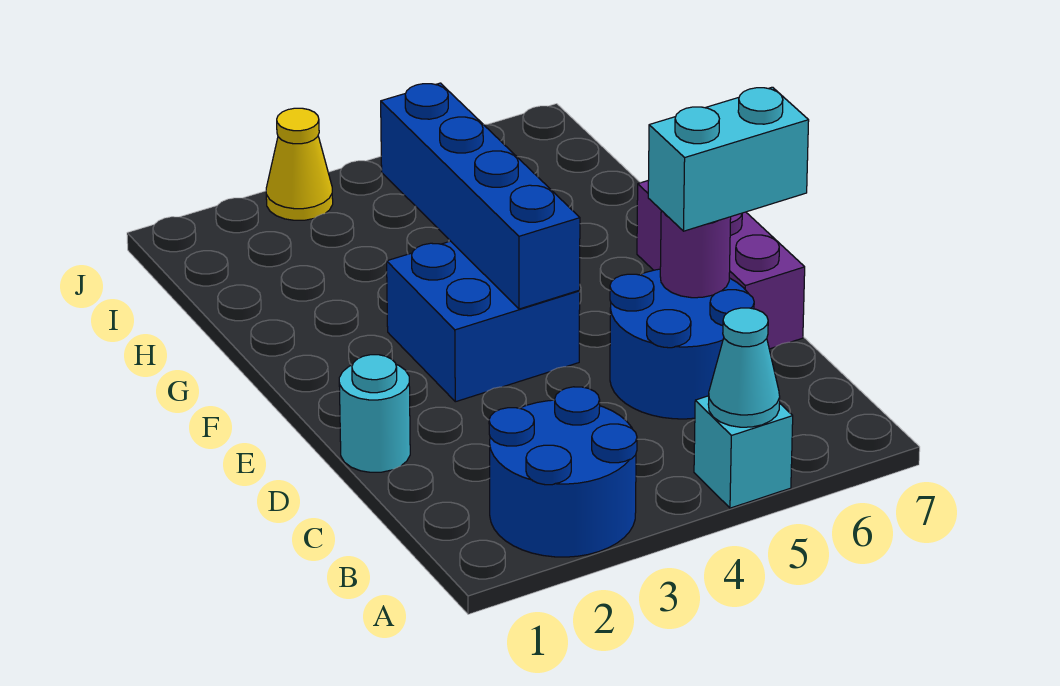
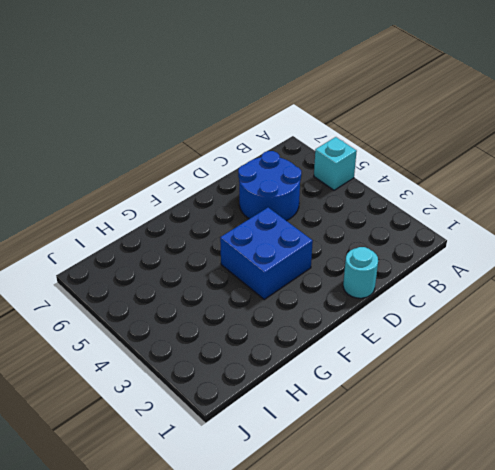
none -> blue 2x2 round brick [489,387,637,557]
none -> purple 1x3 brick [637,180,805,349]

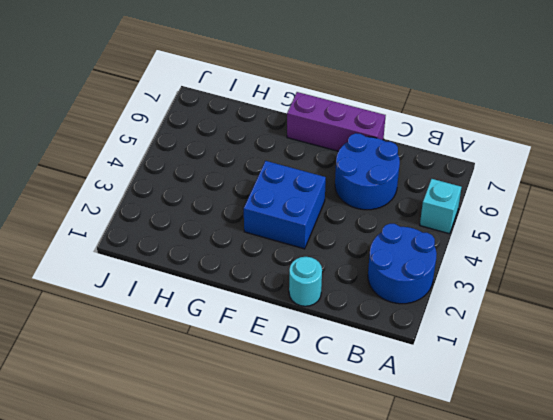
none -> yellow 1x1 cone [266,108,333,220]
none -> cyan 1x1 cone [708,308,780,427]

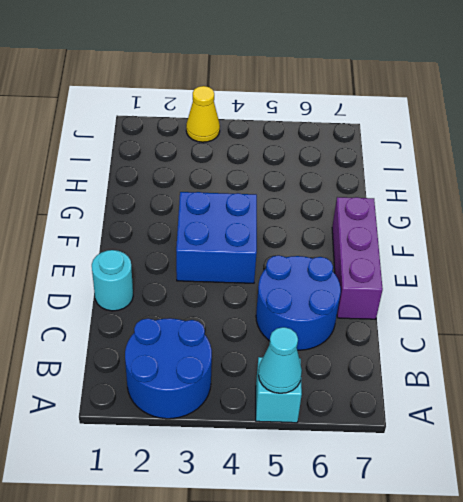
none -> purple 1x1 round brick [660,211,731,298]
none -> blue 1x4 brick [381,83,580,309]

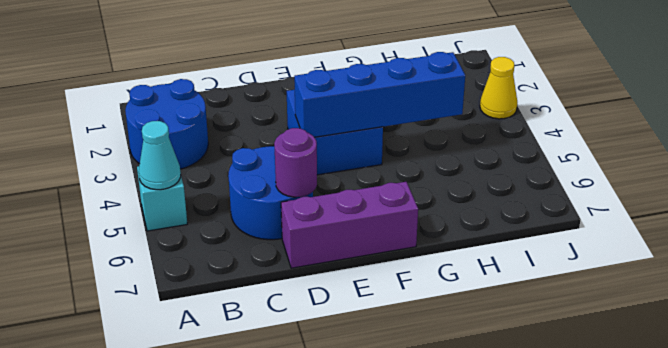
none -> cyan 1x1 round brick [339,355,410,472]
none -> cyan 1x2 brick [648,87,809,231]

